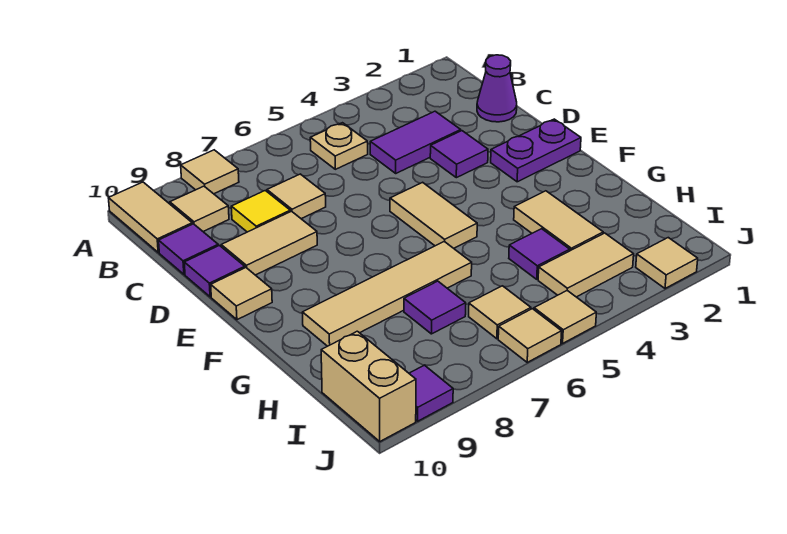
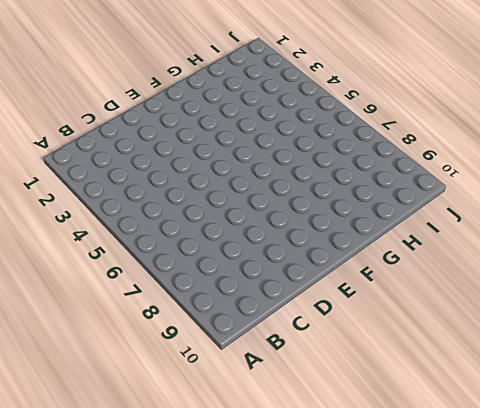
none -> tan 1x1 tile [181,150,239,194]
none -> tan 1x2 tile [109,182,192,252]
none -> tan 1x1 plate [310,123,368,169]

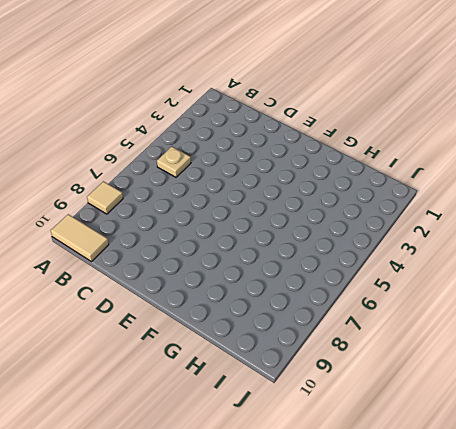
none -> tan 1x1 tile [170,186,229,231]
none -> purple 1x1 cone [477,55,517,122]
none -> purple 1x2 tile [370,111,461,173]

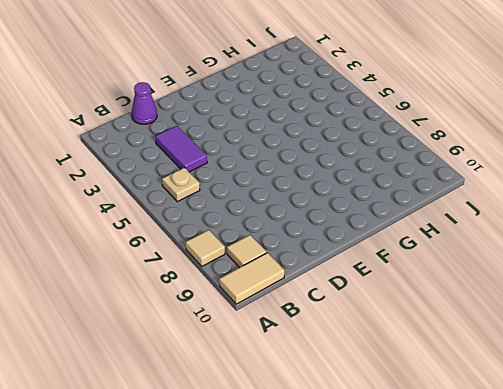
none -> tan 1x1 tile [267,174,326,219]
none -> yellow 1x1 tile [231,191,290,232]
none -> purple 1x1 tile [159,224,218,274]

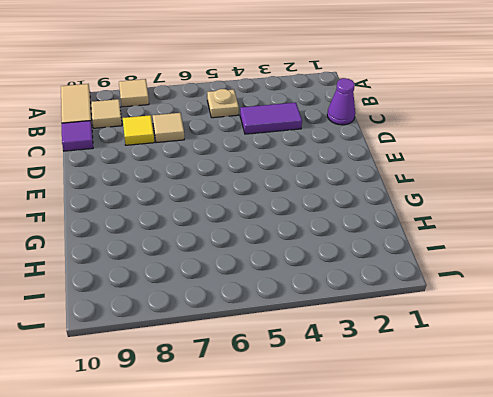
none -> purple 1x1 tile [430,131,488,178]
none -> tan 1x2 tile [221,211,317,275]
none -> purple 1x1 tile [184,246,245,297]

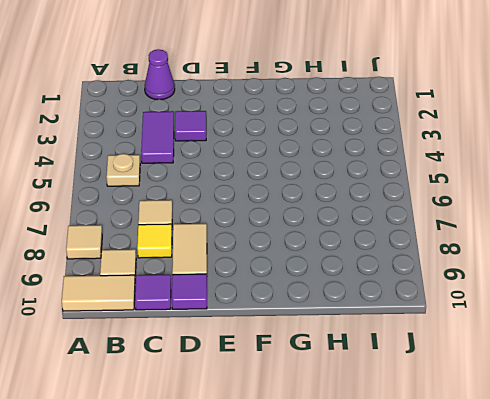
none -> purple 1x2 plate [491,119,581,182]
none -> tan 1x2 tile [390,182,477,248]
none -> tan 1x1 tile [211,268,272,320]

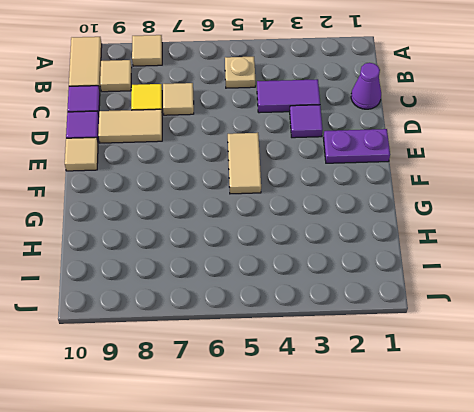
none -> tan 1x2 tile [514,191,603,251]
none -> tan 1x4 tile [302,241,472,346]
none -> purple 1x1 tile [509,229,570,279]

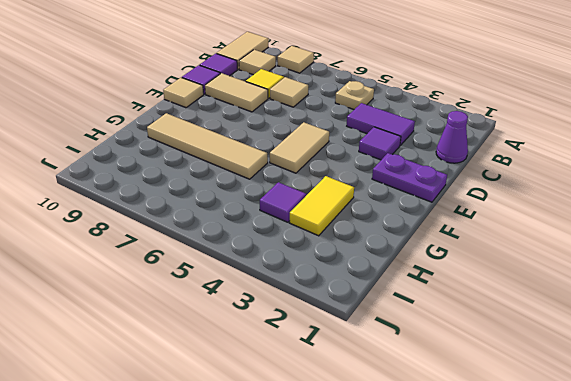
yellow 1x2 tile [290,176,354,236] -> tan 1x2 tile [514,191,603,251]
none -> purple 1x1 tile [404,281,466,334]
none -> tan 1x2 tile [538,233,634,297]
none -> tan 1x1 tile [469,286,531,339]

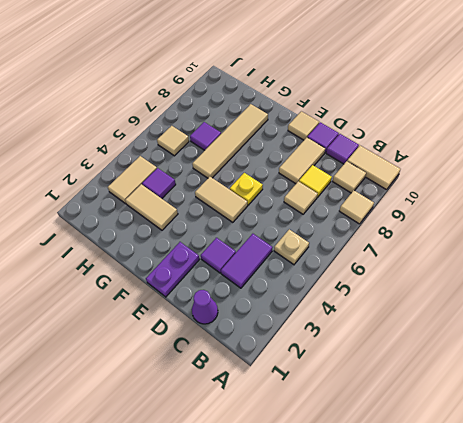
yellow 1x1 plate [230,173,263,205] -> none
none -> tan 1x2 brick [321,331,416,441]
none -> tan 1x1 tile [636,238,698,289]
none -> tan 1x1 tile [534,291,596,343]

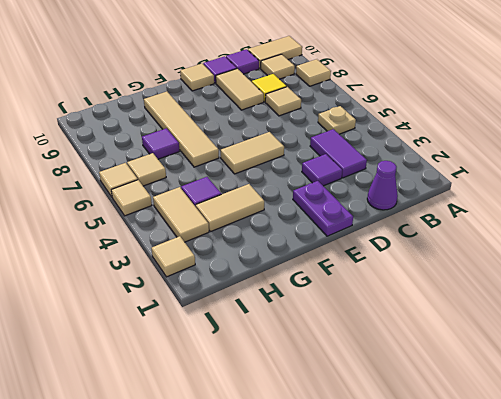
none -> tan 1x2 brick [321,331,416,441]
none -> purple 1x1 tile [409,365,453,421]

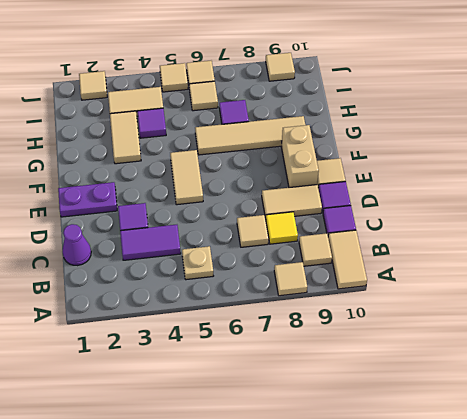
tan 1x2 brick [281,125,319,188] -> tan 1x2 brick moved to [321,331,416,441]
tan 1x1 tile [266,53,295,81] -> purple 1x1 tile [409,365,453,421]

